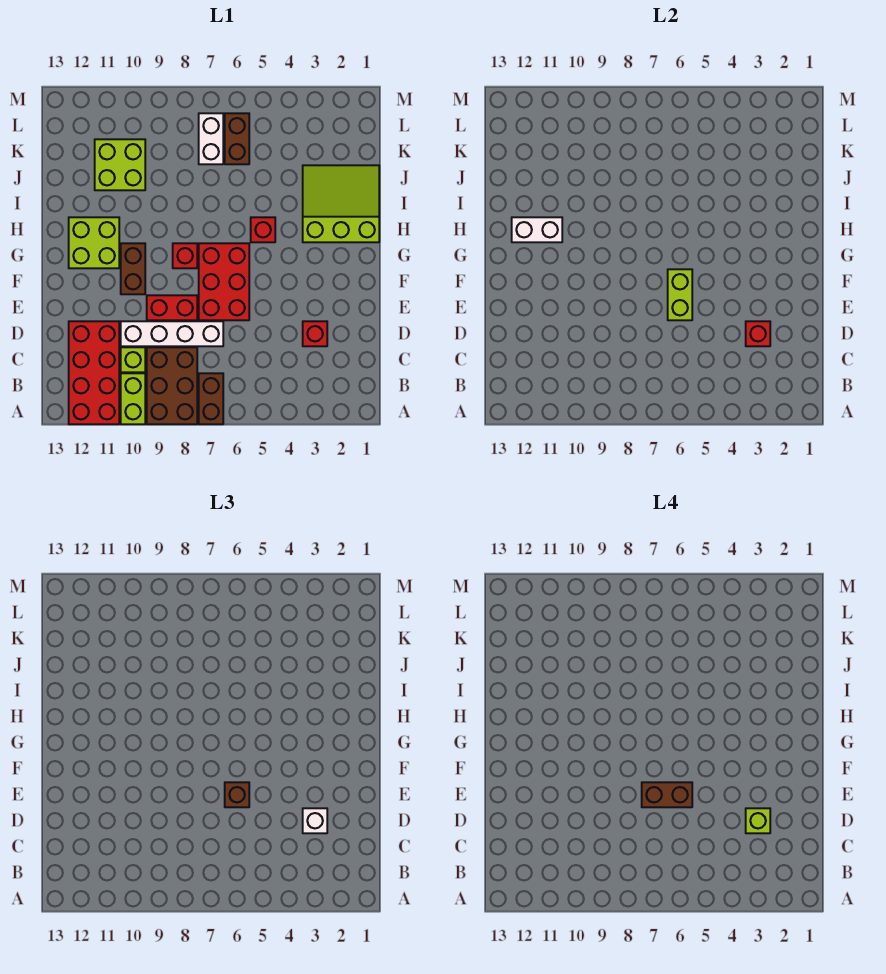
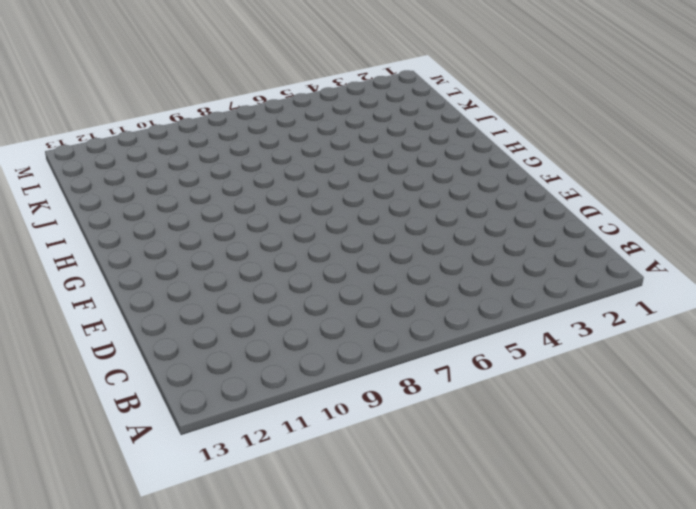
none -> brown 1x2 brick [199,373,223,424]
none -> brown 2x3 brick [147,347,197,424]
none -> lime 1x2 brick [121,373,145,424]

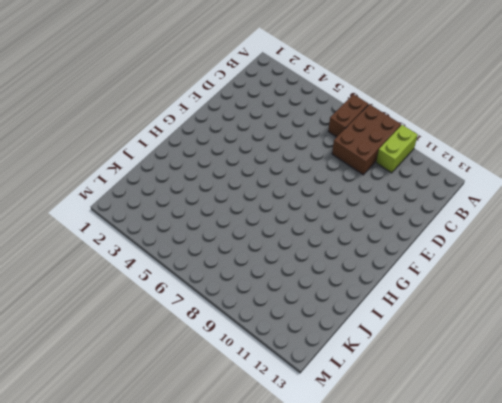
none -> red 2x4 brick [69,321,119,424]
none -> lime 1x1 brick [121,347,145,372]
none -> red 1x1 brick [303,321,327,346]

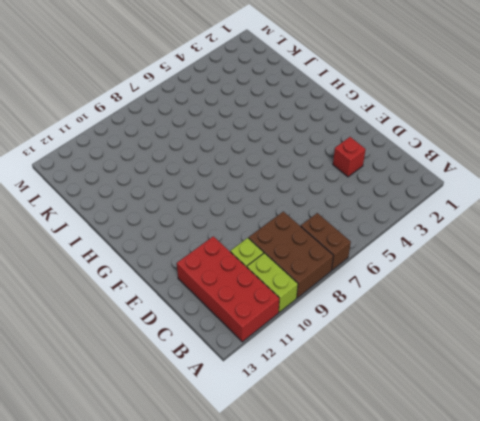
none -> white 1x4 brick [121,321,223,346]
none -> red 2x3 brick [199,243,249,320]
none -> red 1x2 brick [147,295,197,320]

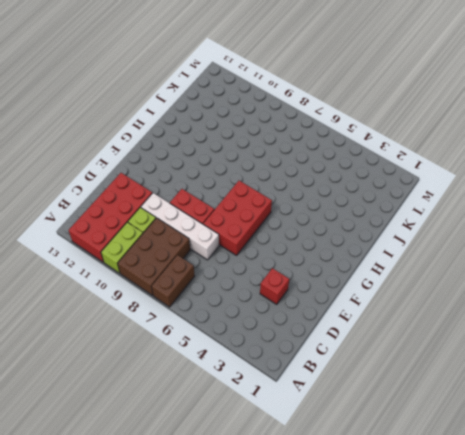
none -> brown 1x2 brick [121,243,145,294]
none -> red 1x1 brick [173,243,197,268]
none -> lime 2x2 brick [69,217,119,268]

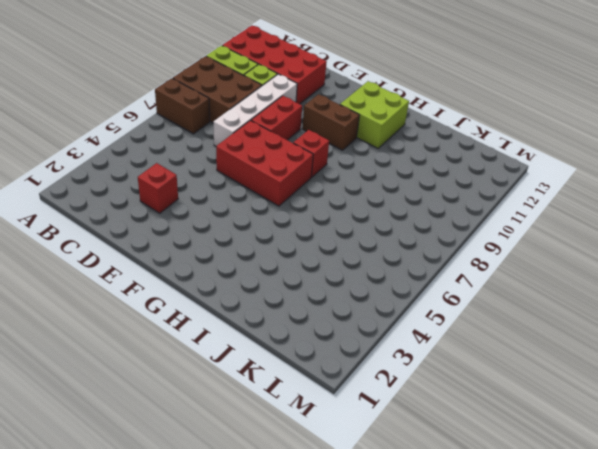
none -> lime 3x3 slope [303,165,379,242]
none -> red 1x1 brick [251,217,275,242]
none -> lime 2x2 brick [95,139,145,190]

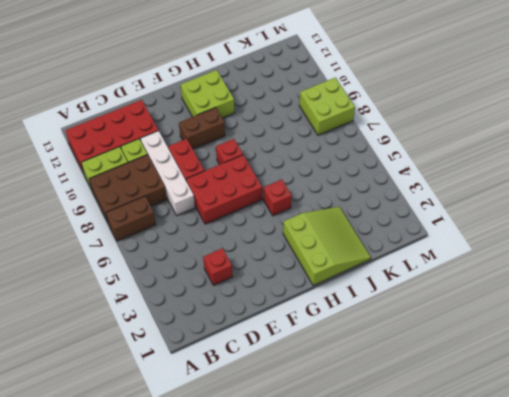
lime 2x2 brick [299,78,355,135] -> lime 2x2 brick moved to [95,139,145,190]
none -> brown 1x2 brick [225,113,249,164]
none -> white 1x2 brick [199,113,223,164]
none -> red 1x1 brick [746,321,770,346]

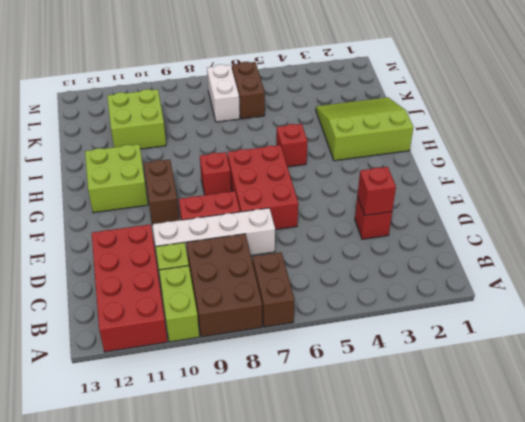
none -> lime 1x2 brick [668,269,692,320]
none -> white 1x2 brick [512,217,562,242]
none -> white 1x1 brick [303,808,327,833]

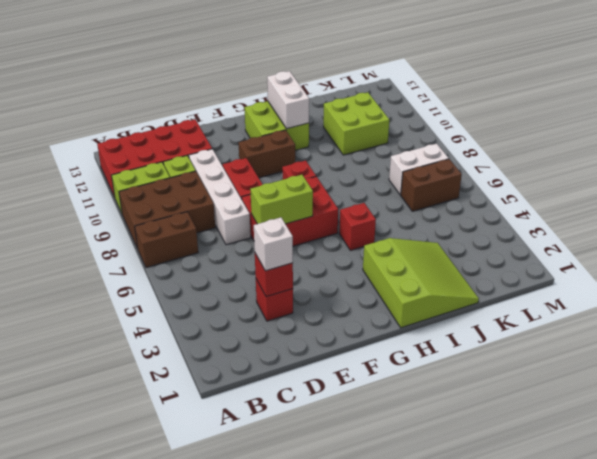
none -> brown 1x1 brick [225,782,249,807]
none -> lime 1x1 brick [746,808,770,833]
none -> brown 1x2 brick [642,782,692,807]

